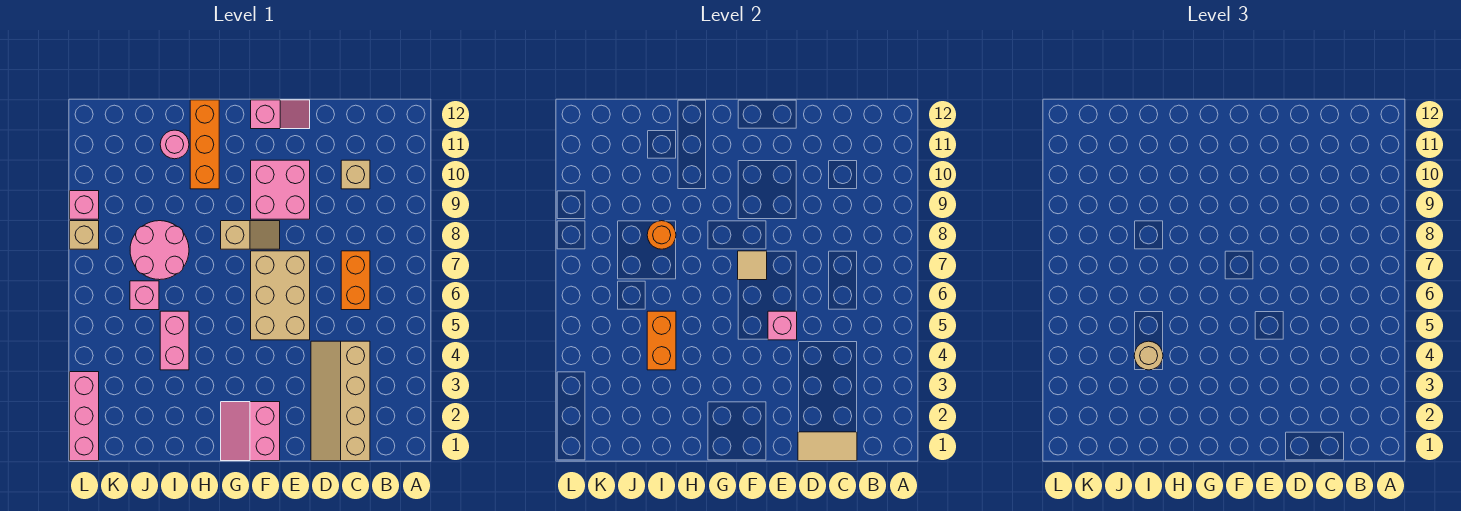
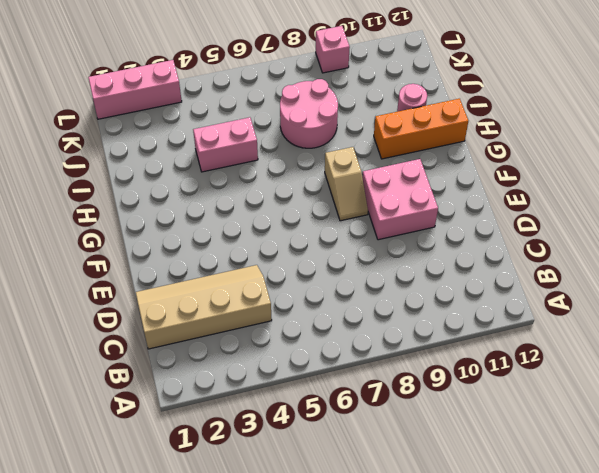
none -> orange 1x2 brick [341,251,370,310]
none -> tan 1x1 brick [341,160,370,189]
none -> tan 2x3 brick [251,251,310,340]

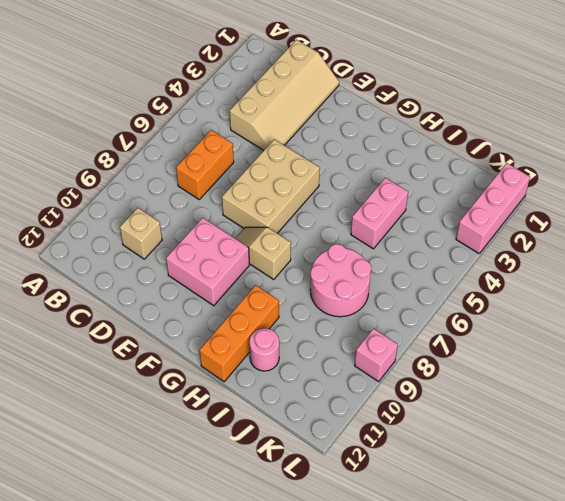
none -> pink 1x2 slope [251,100,310,129]
none -> pink 2x2 slope [221,402,280,461]
none -> pink 1x1 brick [130,281,159,310]

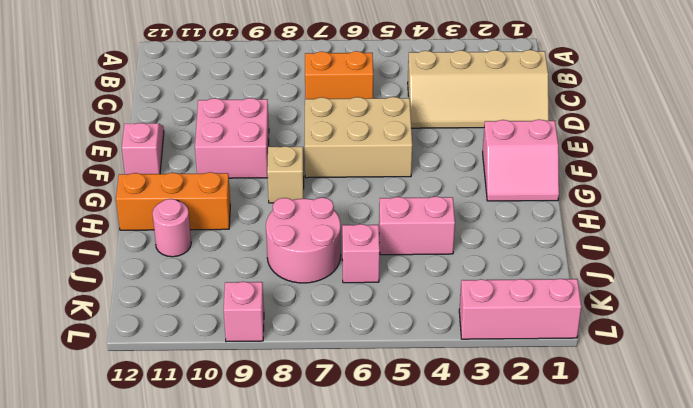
none -> tan 1x1 brick [341,160,370,189]
none -> tan 1x1 brick [70,221,99,249]
none -> tan 1x2 tile [798,432,857,461]

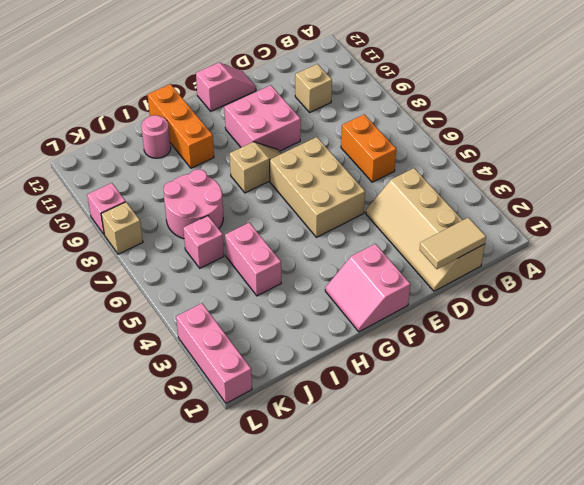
none -> pink 1x1 brick [768,311,797,340]
none -> tan 1x1 tile [738,251,767,280]
none -> orange 1x2 brick [647,311,676,370]

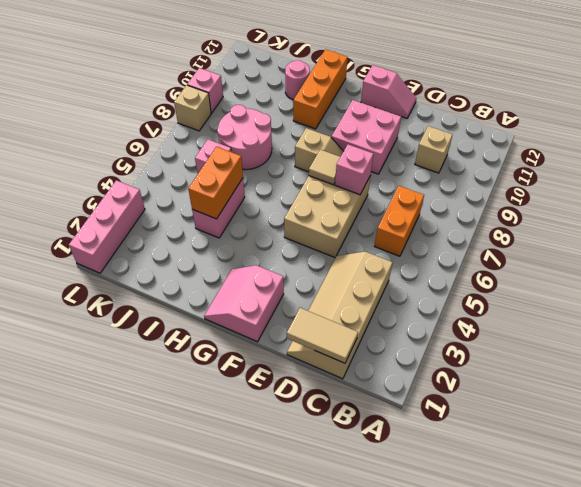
pink 1x1 brick [335,145,374,195] -> pink 1x1 brick moved to [768,311,797,340]
none -> orange 1x1 round brick [647,221,676,249]
none -> tan 1x1 round brick [1134,341,1163,370]

